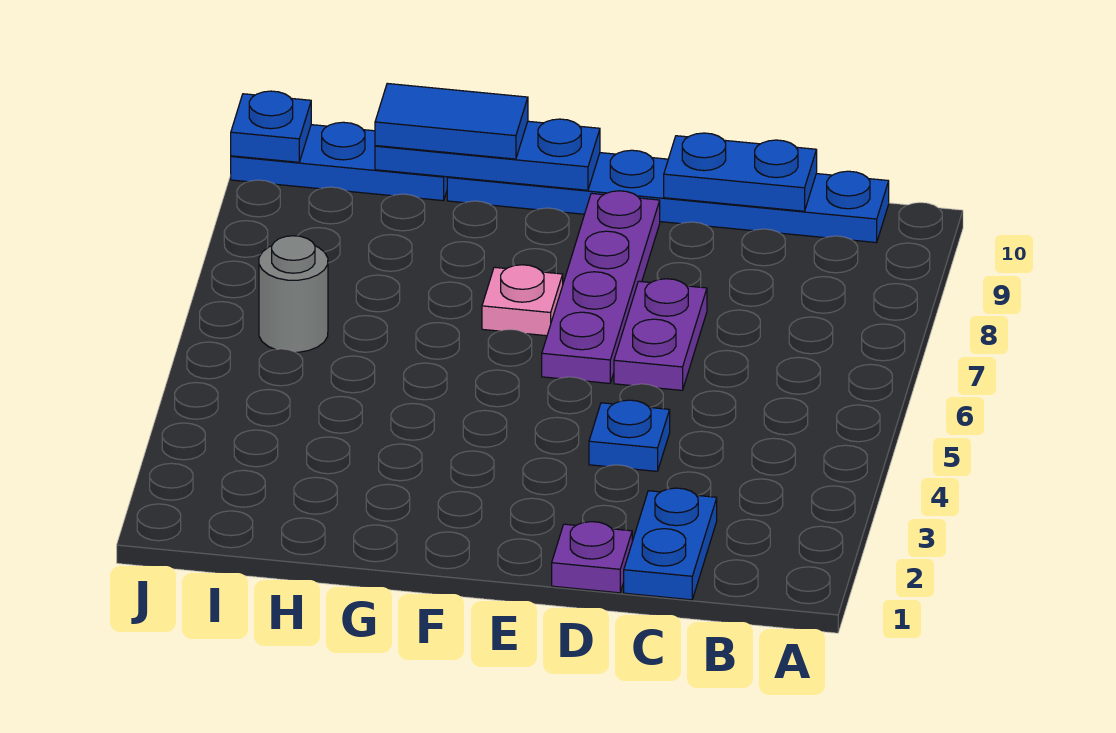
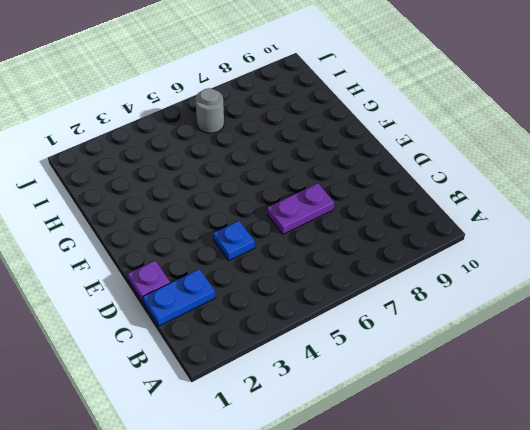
none -> blue 1x6 plate [447,150,889,243]
none -> purple 1x4 plate [542,191,660,383]
none -> pink 1x1 plate [482,265,563,336]

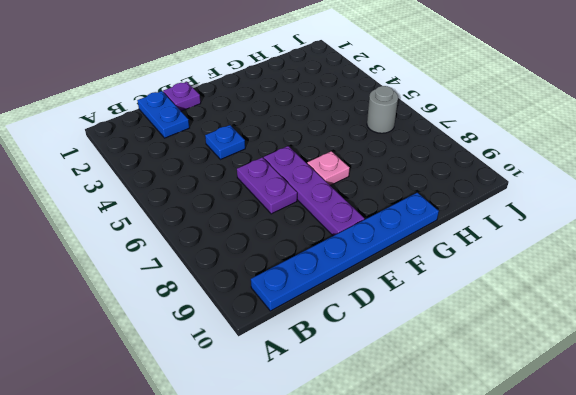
none -> blue 1x3 plate [231,122,447,201]
none -> blue 1x2 plate [664,133,817,211]
none -> blue 1x3 plate [375,119,600,190]

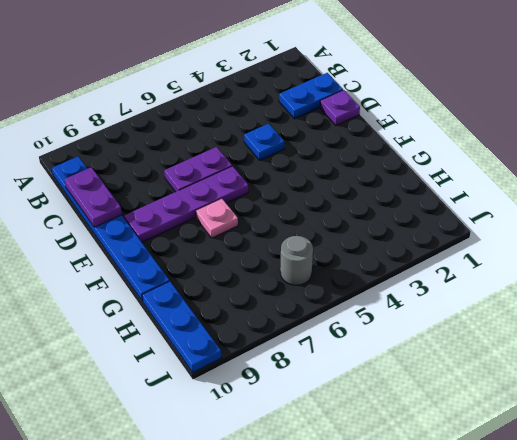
purple 1x2 plate [65,167,122,227] -> blue 1x2 plate [664,133,817,211]
none -> blue 1x3 plate [375,119,600,190]
none -> blue 1x1 plate [231,91,311,162]
none -> blue 1x2 tile [375,83,528,159]

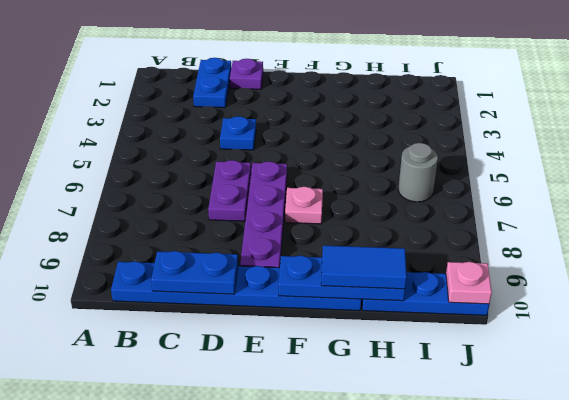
pink 1x1 plate [446,262,492,304] -> blue 1x1 plate [231,91,311,162]

